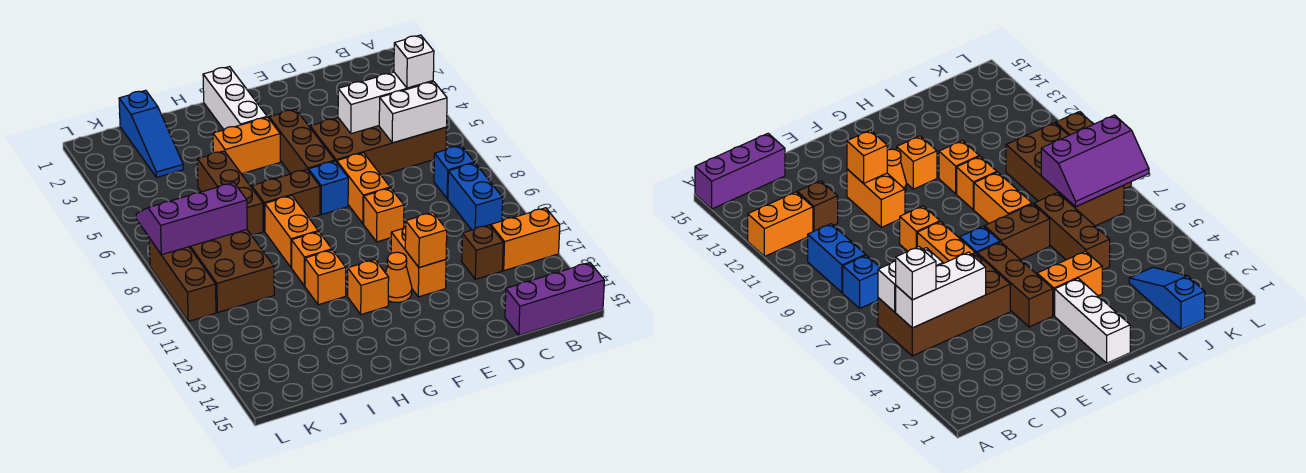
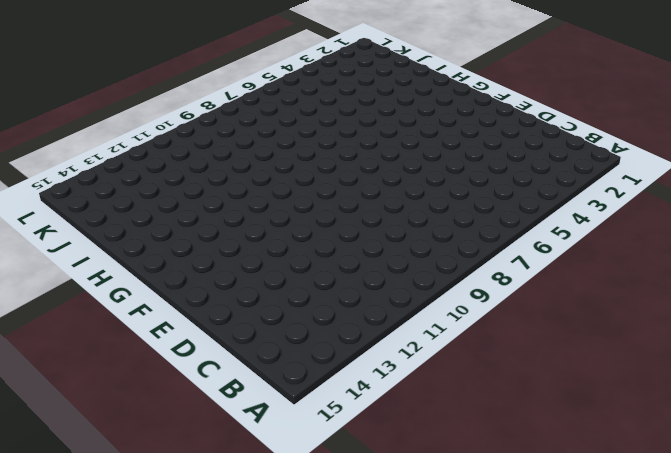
none -> orange 1x2 brick [491,208,560,271]
none -> purple 1x3 brick [505,263,604,335]
none -> brown 2x4 brick [310,118,447,175]

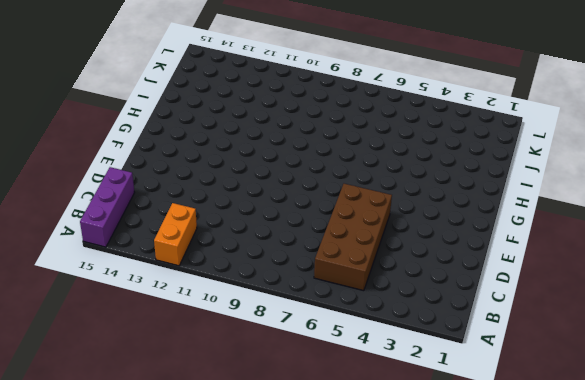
none -> blue 1x1 brick [434,146,474,199]
none -> blue 1x2 brick [448,163,503,230]
none -> brown 1x1 brick [462,225,503,279]

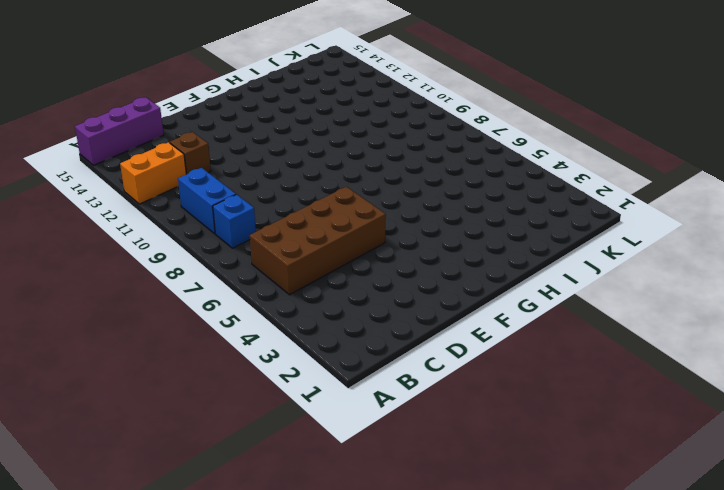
none -> orange 1x2 brick [337,153,390,224]
none -> orange 1x1 brick [364,188,404,242]
none -> orange 1x2 brick [391,227,446,297]

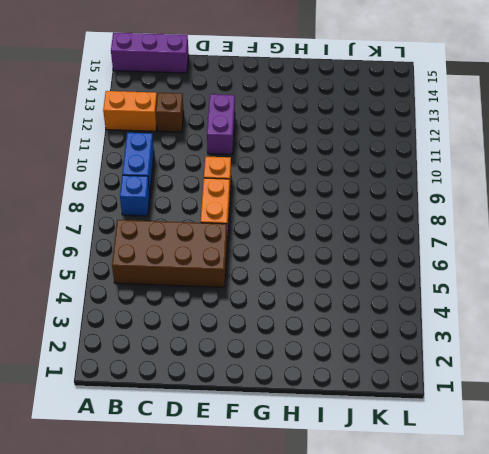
purple 1x2 brick [207,94,235,154] -> orange 1x2 brick [391,227,446,297]
none -> brown 1x3 brick [269,109,335,174]
none -> blue 1x1 brick [309,161,348,215]
none -> orange 1x1 cone [386,252,412,303]

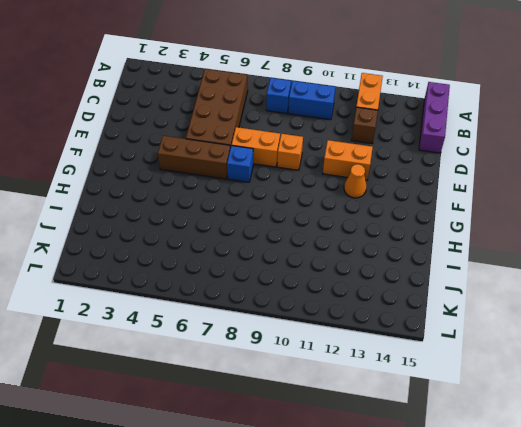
none -> white 1x3 brick [203,67,267,130]
none -> orange 1x2 brick [213,117,280,174]
none -> brown 1x2 brick [252,169,320,231]

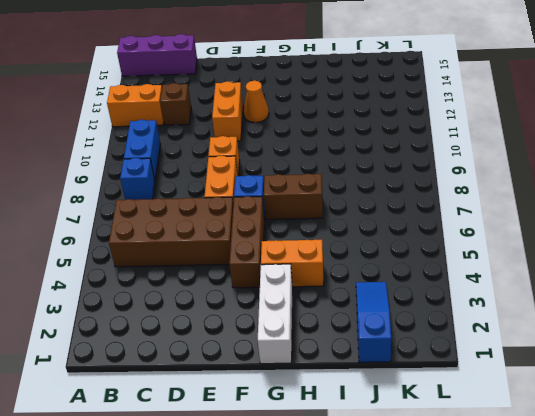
none -> orange 1x1 brick [348,260,389,314]
none -> orange 1x2 brick [265,196,318,268]
none -> orange 1x1 brick [292,232,332,286]

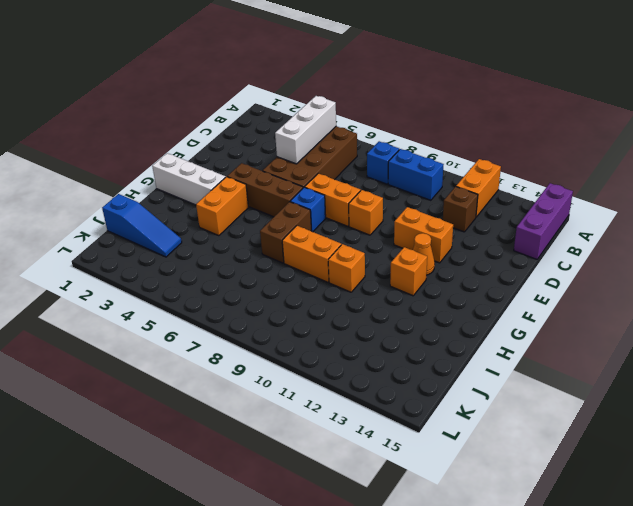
none -> orange 1x1 brick [305,250,346,305]
none -> brown 1x3 brick [197,151,263,235]
none -> brown 2x4 brick [190,230,274,313]

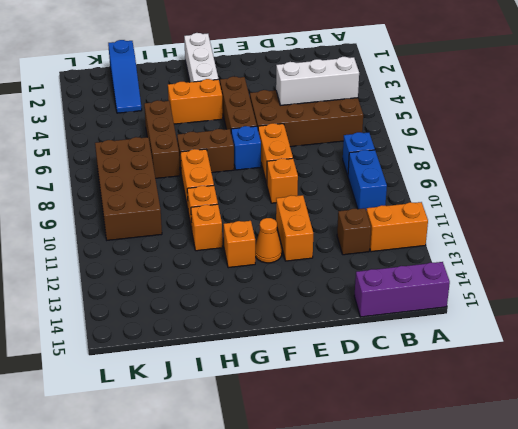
none -> brown 1x3 brick [149,238,216,321]
none -> white 1x2 brick [379,82,447,143]
none -> orange 1x1 brick [405,213,447,267]

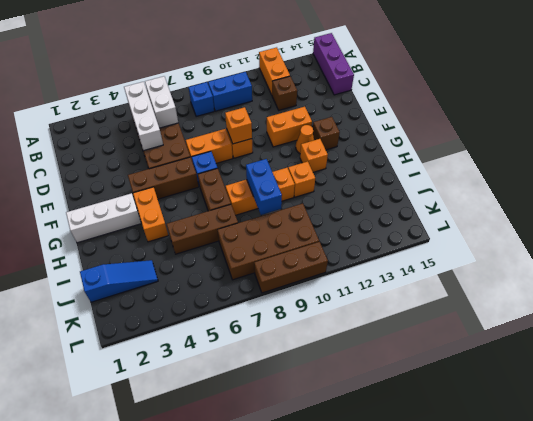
orange 1x1 brick [225,107,252,144] -> orange 1x1 brick moved to [405,213,447,267]
brown 1x1 brick [313,117,340,150] -> none
blue 1x2 brick [246,159,282,215] -> none
none -> purple 2x3 slope [136,182,247,255]
none -> white 1x1 brick [394,35,434,88]

